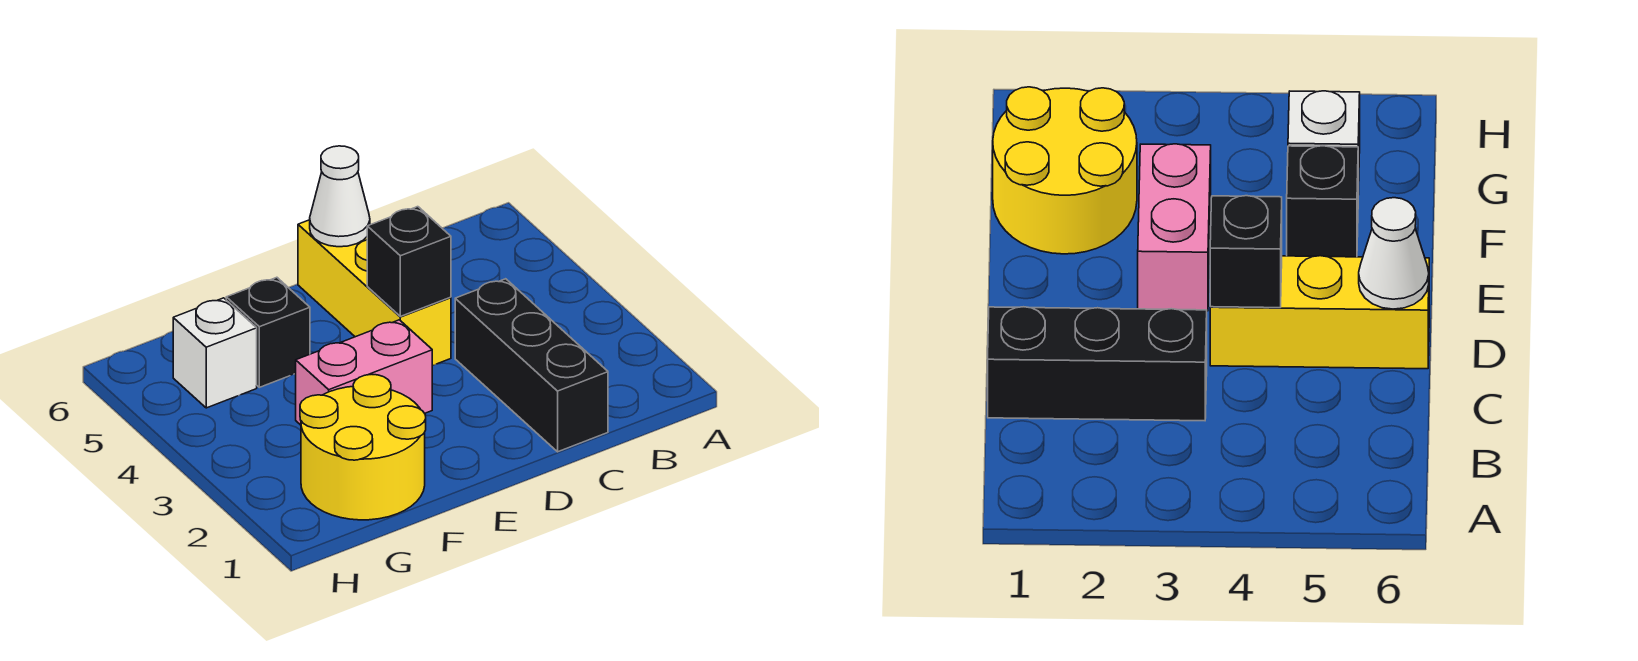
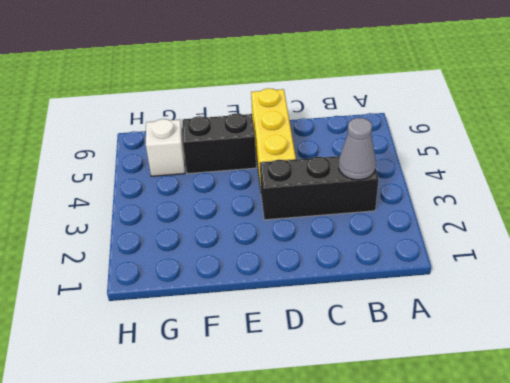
black 1x3 brick [260,156,379,220] -> black 1x3 brick turned to [455,279,608,452]
grey 1x1 cone [339,118,376,180] -> none
black 1x2 brick [182,113,256,174] -> black 1x1 brick [226,277,310,387]
none -> pink 1x2 brick [296,320,432,425]
none -> yellow 2x2 round brick [300,374,426,520]

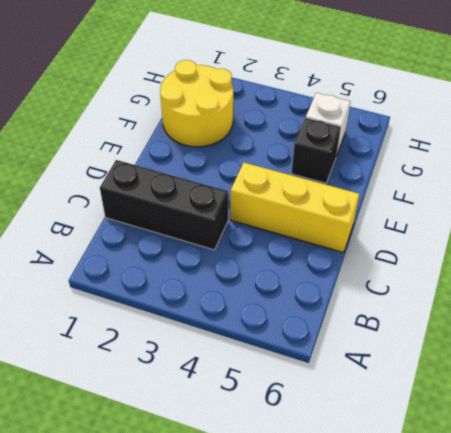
none -> pink 1x2 brick [296,320,432,425]
none -> black 1x1 brick [367,207,451,316]

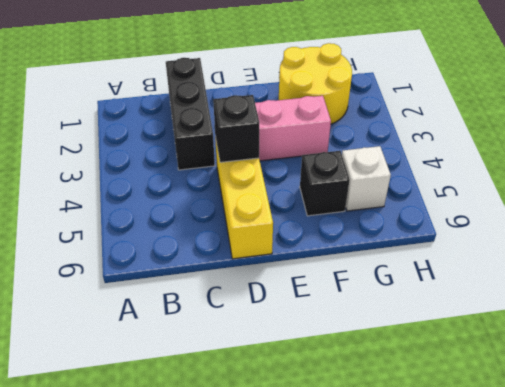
none -> white 1x1 cone [310,146,370,247]

